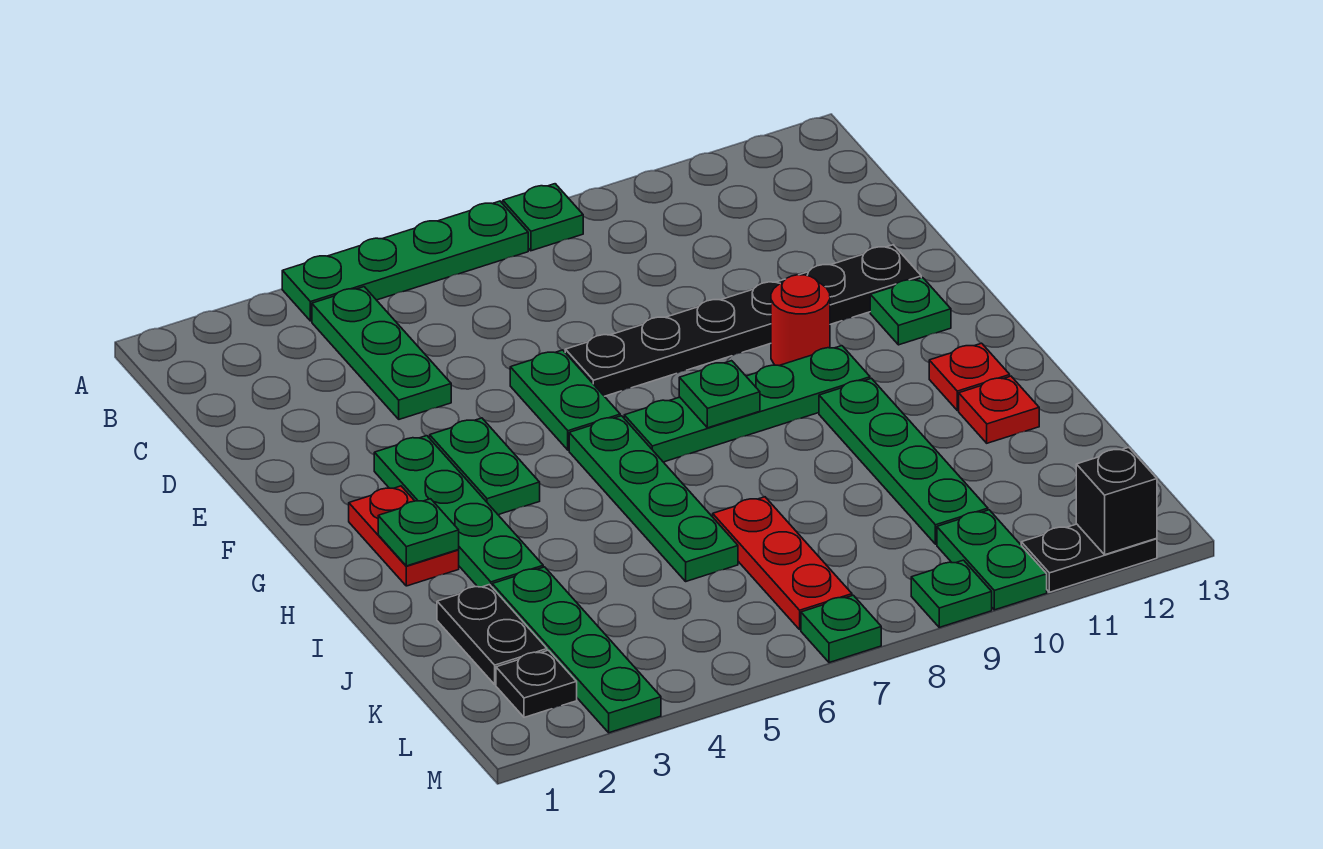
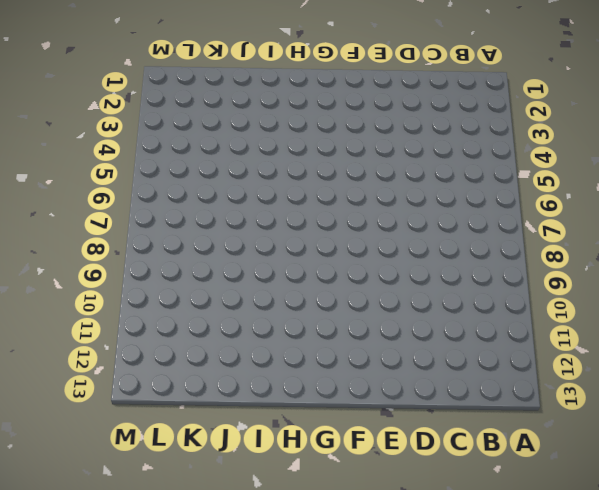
none -> green 1x4 plate [282,201,528,321]
none -> green 1x1 plate [503,184,583,251]
none -> green 1x3 plate [312,287,451,419]

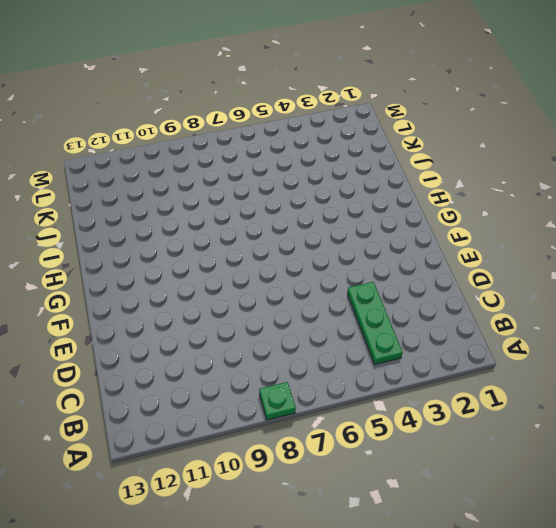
none -> green 1x4 plate [282,201,528,321]
none -> green 1x2 plate [510,350,620,450]
none -> black 1x6 plate [565,245,921,396]

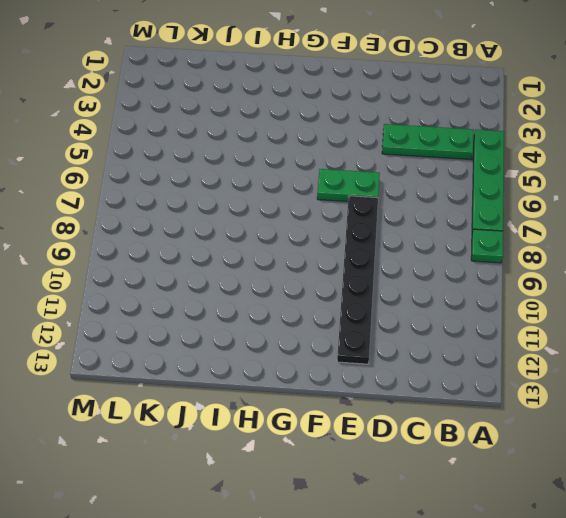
none -> green 1x4 plate [374,436,543,587]
none -> green 1x2 plate [430,418,540,515]
none -> red 1x1 round brick [771,275,830,366]

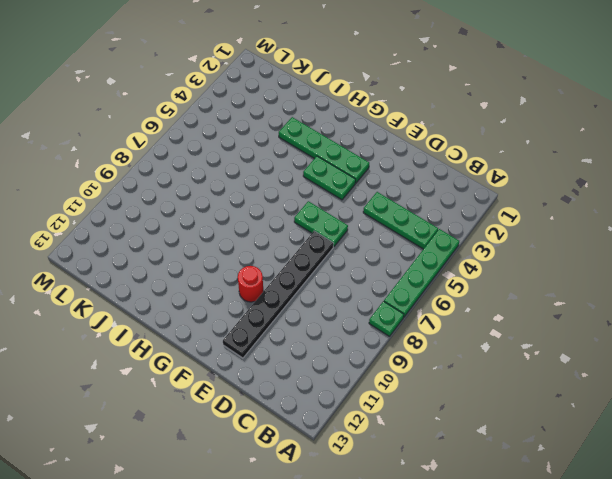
none -> green 1x1 plate [870,278,951,345]
none -> red 1x2 plate [349,486,459,586]
none -> green 1x4 plate [569,416,738,581]

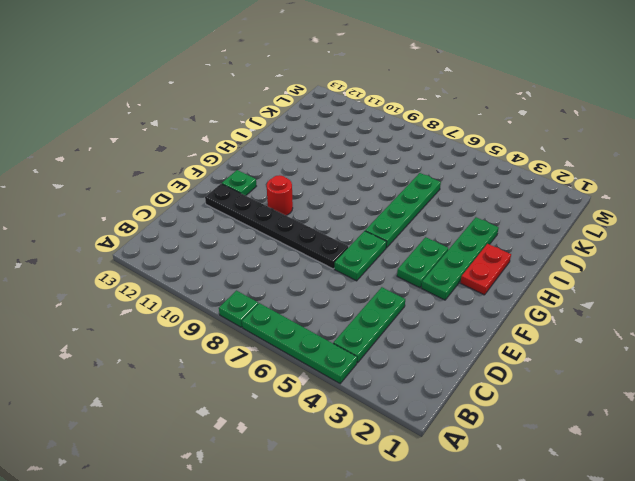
none -> green 1x4 plate [624,346,870,462]
none -> green 1x4 plate [819,378,988,544]
none -> red 1x1 plate [929,343,1010,411]

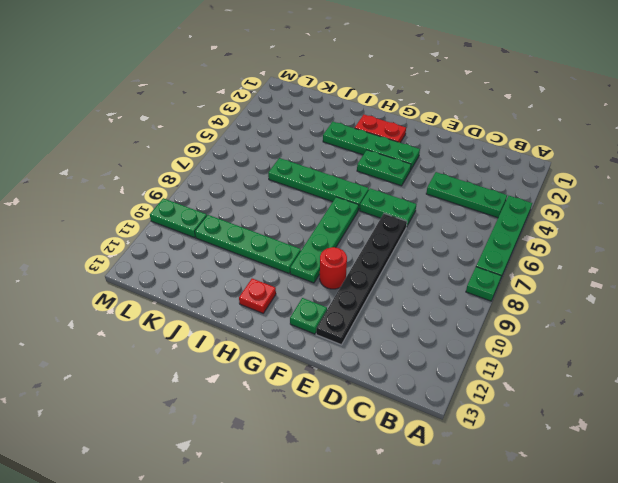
none -> red 1x1 plate [959,376,1039,443]
none -> black 1x2 plate [437,585,547,684]
none -> green 1x4 plate [492,567,661,733]

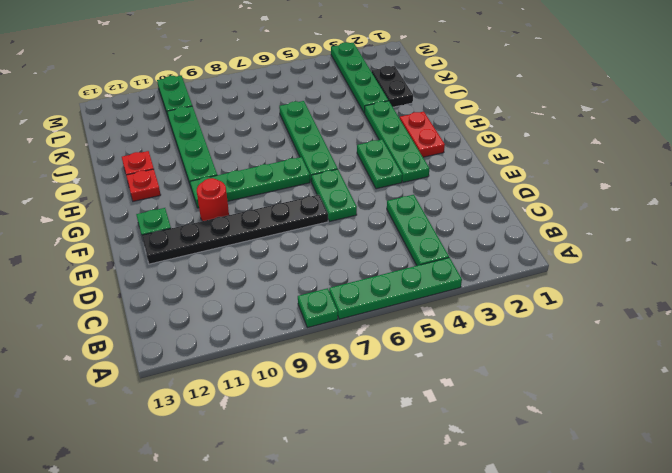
none -> red 1x3 plate [713,497,852,630]
none -> black 1x1 plate [496,650,577,717]
none -> green 1x1 plate [801,595,881,663]

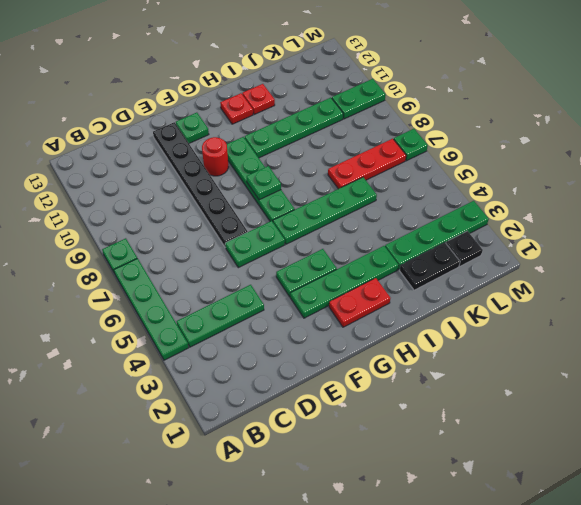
none -> green 1x1 plate [911,560,992,627]
none -> black 1x2 plate [1021,524,1157,592]
none -> green 1x1 plate [378,499,459,566]

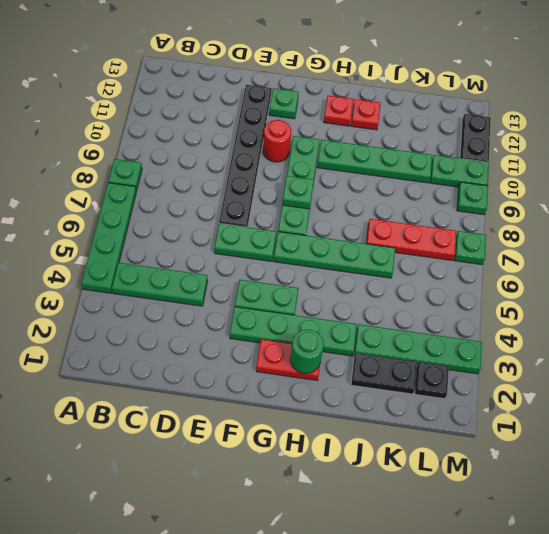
green 1x1 round brick [290,330,324,373] -> green 1x1 plate [378,499,459,566]
none -> black 1x1 brick [1076,447,1157,555]

